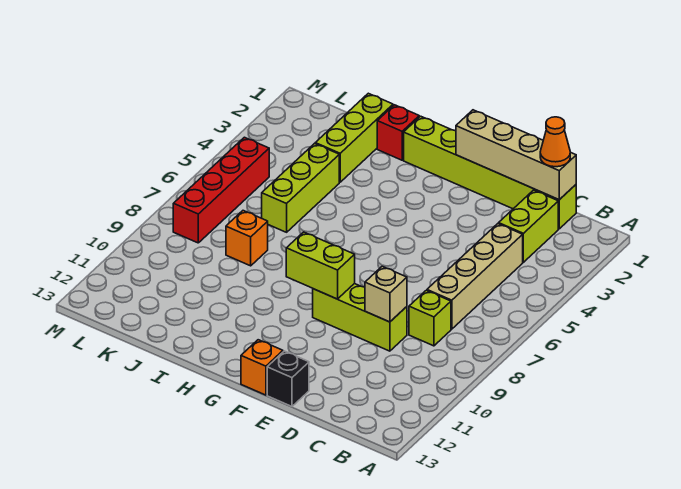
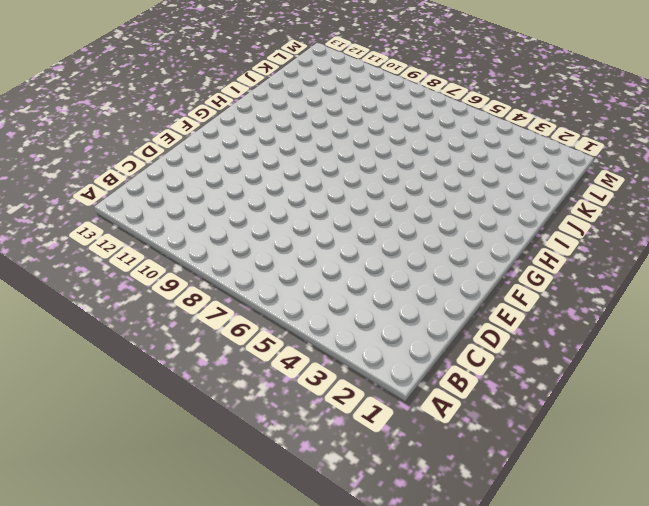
none -> lime 1x6 brick [404,116,576,229]
none -> lime 1x2 brick [499,190,558,262]
none -> tan 1x4 brick [427,224,523,329]

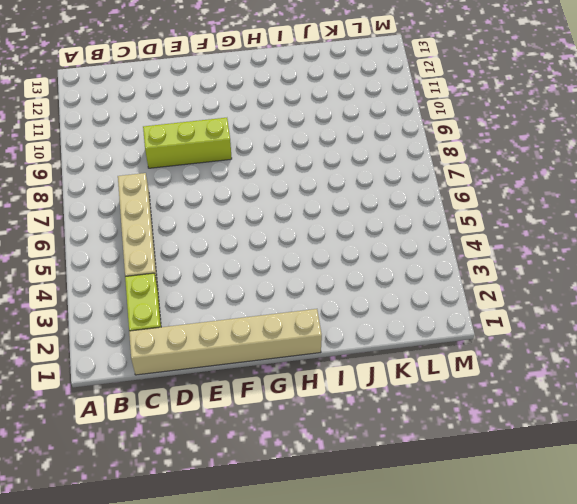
tan 1x6 brick [129,309,322,375] -> lime 1x6 brick [404,116,576,229]
none -> lime 1x1 brick [409,290,451,346]
none -> black 1x1 brick [267,351,309,406]
none -> orange 1x1 brick [241,340,283,395]

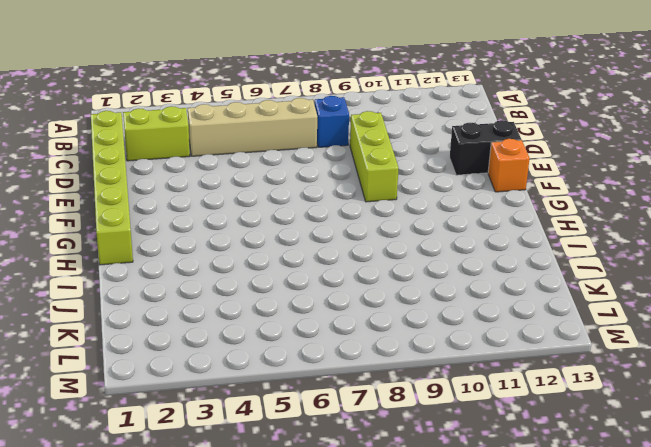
blue 1x1 brick [314,96,349,147] -> lime 1x1 brick [409,290,451,346]
black 1x2 brick [450,120,521,175] -> black 1x1 brick [267,351,309,406]
none -> red 1x1 brick [377,105,419,160]
none -> lime 1x3 brick [315,93,393,182]
none -> lime 1x3 brick [262,144,339,232]

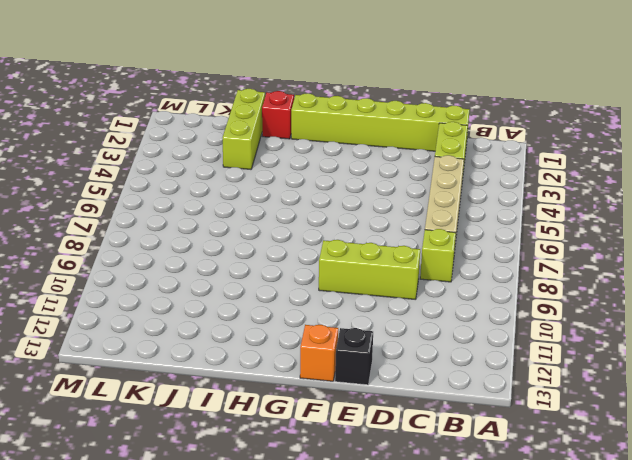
none -> lime 1x3 brick [262,144,339,232]
none -> orange 1x1 brick [226,211,268,266]
none -> red 1x4 brick [173,137,269,243]

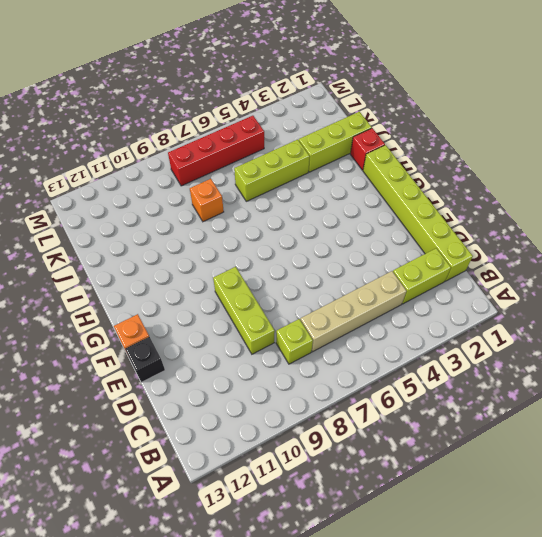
none -> tan 1x4 brick [456,110,576,200]
none -> tan 1x1 brick [365,266,407,322]
none -> lime 1x2 brick [286,232,355,299]

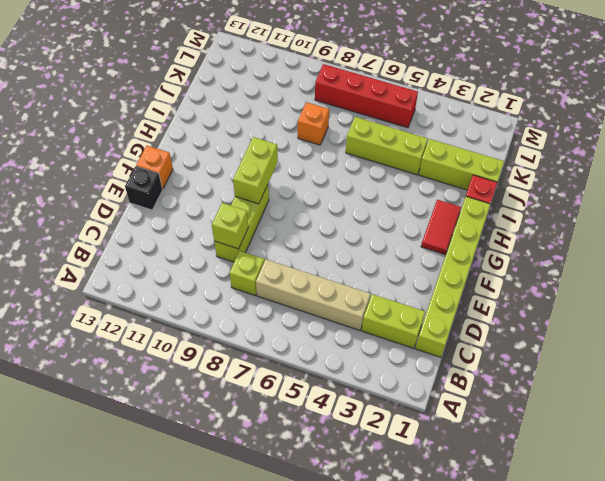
lime 1x1 brick [212,203,248,249] -> tan 1x1 brick [365,266,407,322]
red 1x2 tile [421,200,461,254] -> none
none -> tan 1x4 brick [456,110,576,200]
none -> orange 1x1 cone [540,117,570,167]

